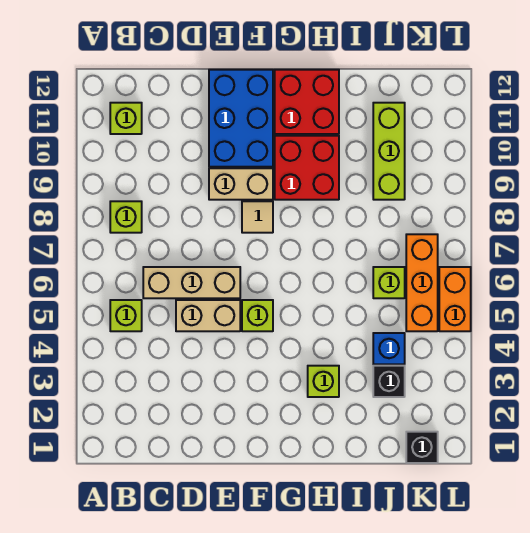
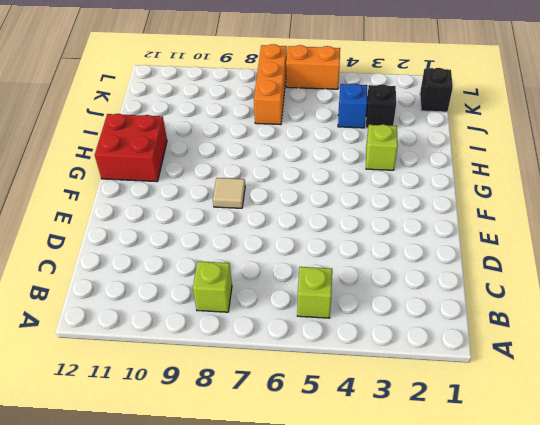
orange 1x3 brick [254,44,287,125] -> orange 1x3 brick turned to [406,234,438,331]
none -> lime 1x1 brick [110,103,142,134]
none -> tan 1x3 brick [143,267,240,298]
none -> tan 1x2 brick [176,300,240,331]

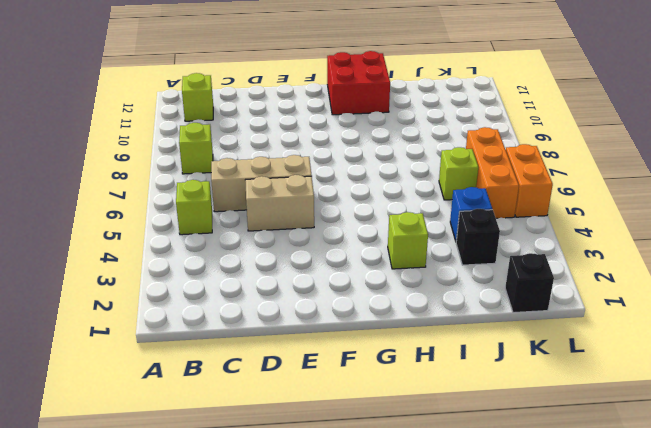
none -> tan 1x2 brick [209,168,273,200]
none -> blue 2x3 brick [209,70,273,167]
none -> lime 1x1 brick [242,300,273,331]

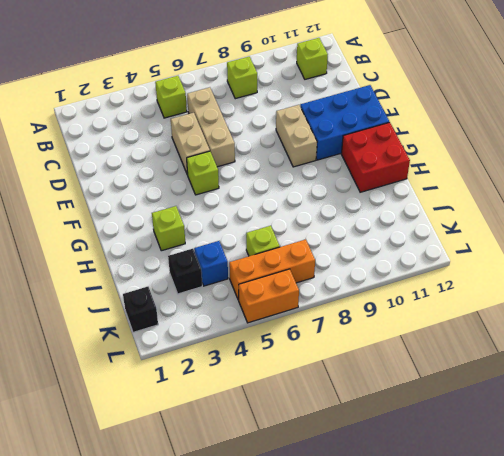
none -> tan 1x1 tile [242,201,273,233]
none -> red 2x2 brick [275,136,339,200]
none -> lime 1x3 brick [373,103,405,200]

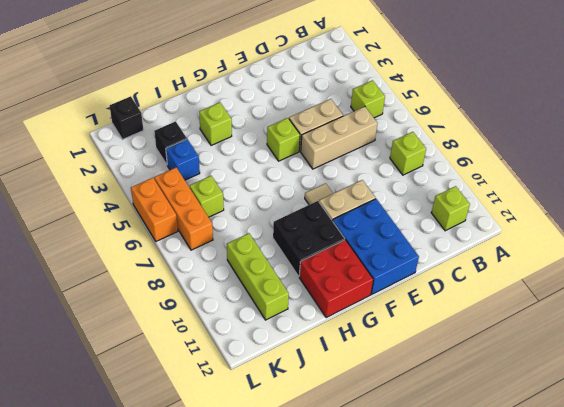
black 2x2 brick [273,201,345,276] -> red 2x2 brick [275,136,339,200]

